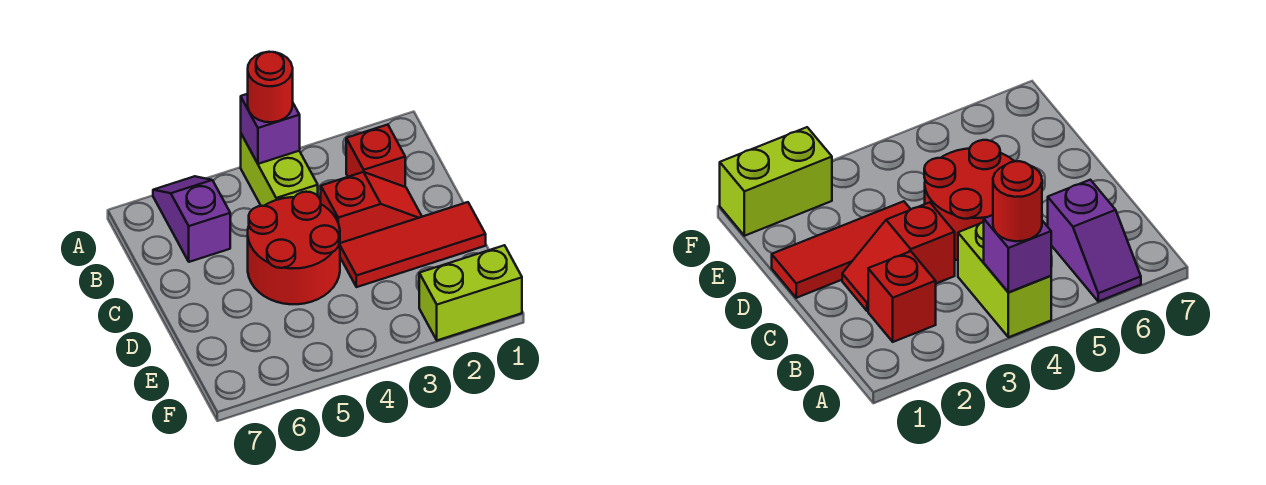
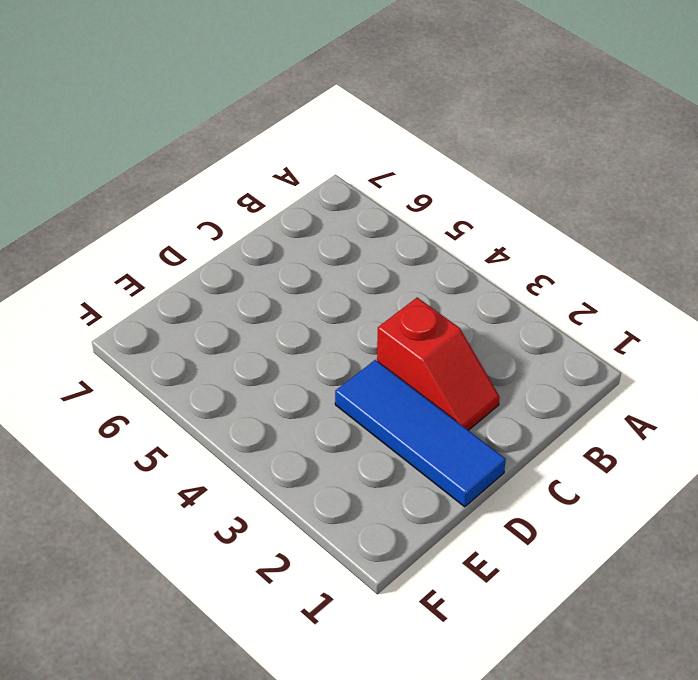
blue 1x3 tile [335,360,506,507] -> red 1x3 tile [340,202,486,287]
none -> lime 1x2 brick [241,134,318,206]
none -> purple 1x2 slope [153,176,230,262]

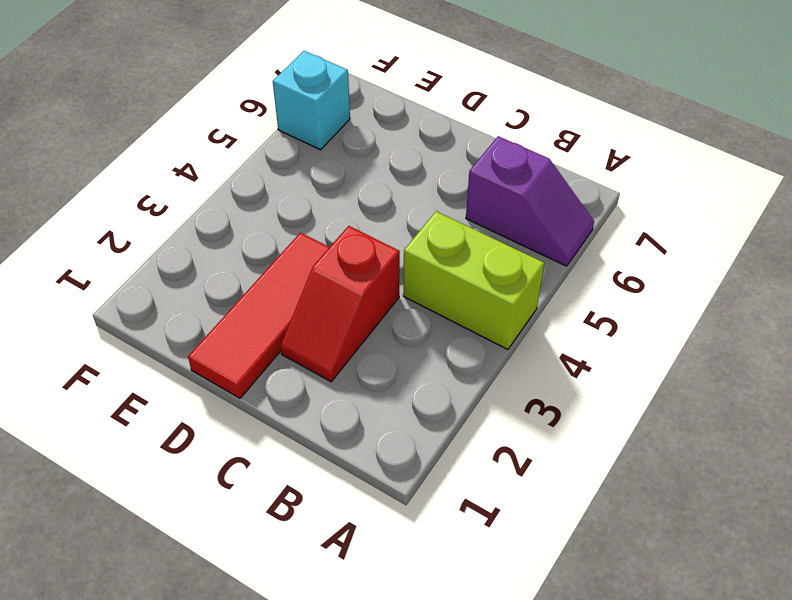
cyan 1x1 brick [273,51,350,150] -> none
none -> red 1x1 brick [346,125,405,187]
none -> red 2x2 round brick [248,192,340,304]

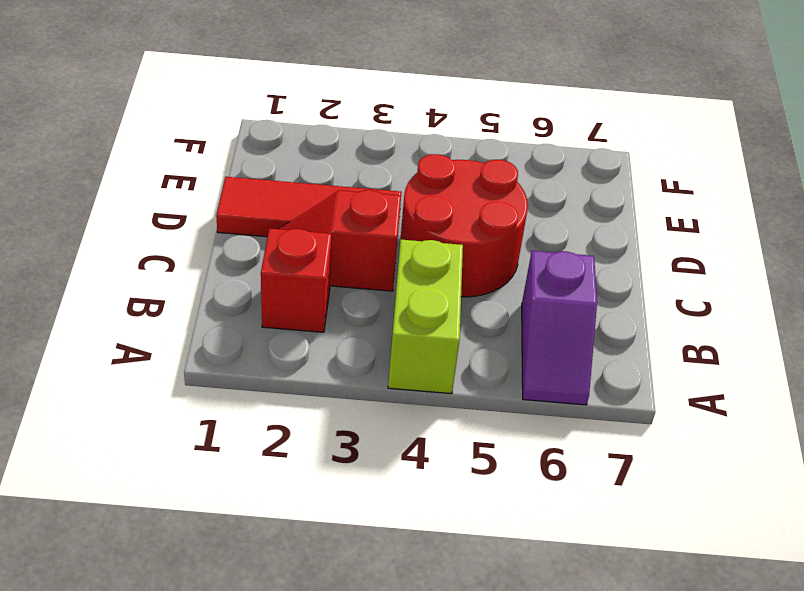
none -> lime 1x2 brick [419,245,522,340]
none -> purple 1x1 brick [241,94,300,164]

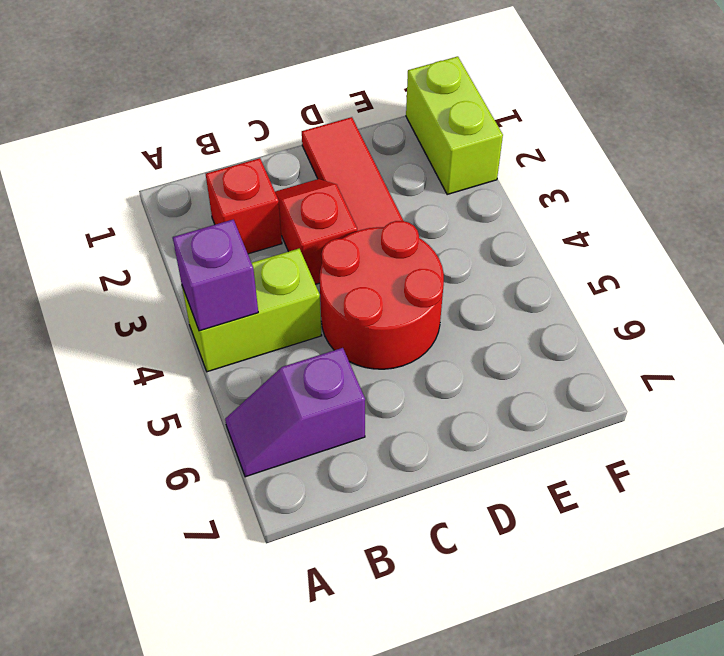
none -> red 1x1 round brick [248,52,293,122]

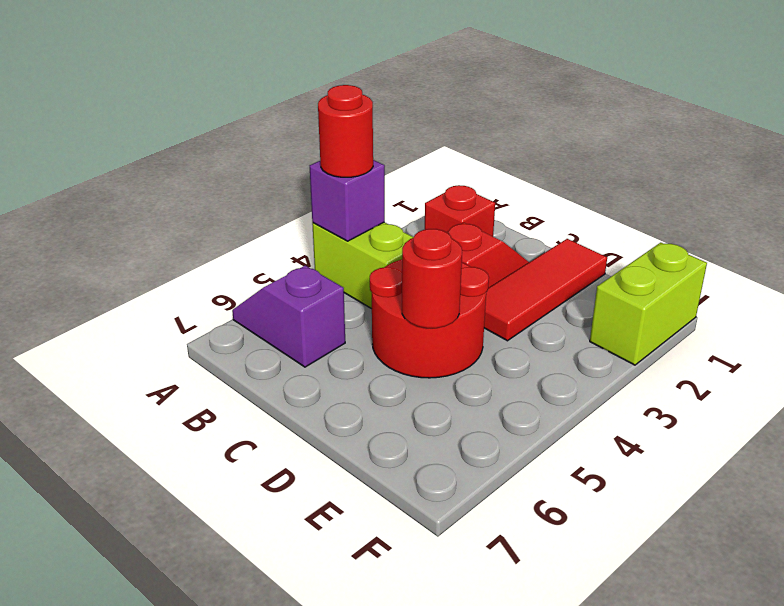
red 1x1 round brick [402,229,462,328] -> none

